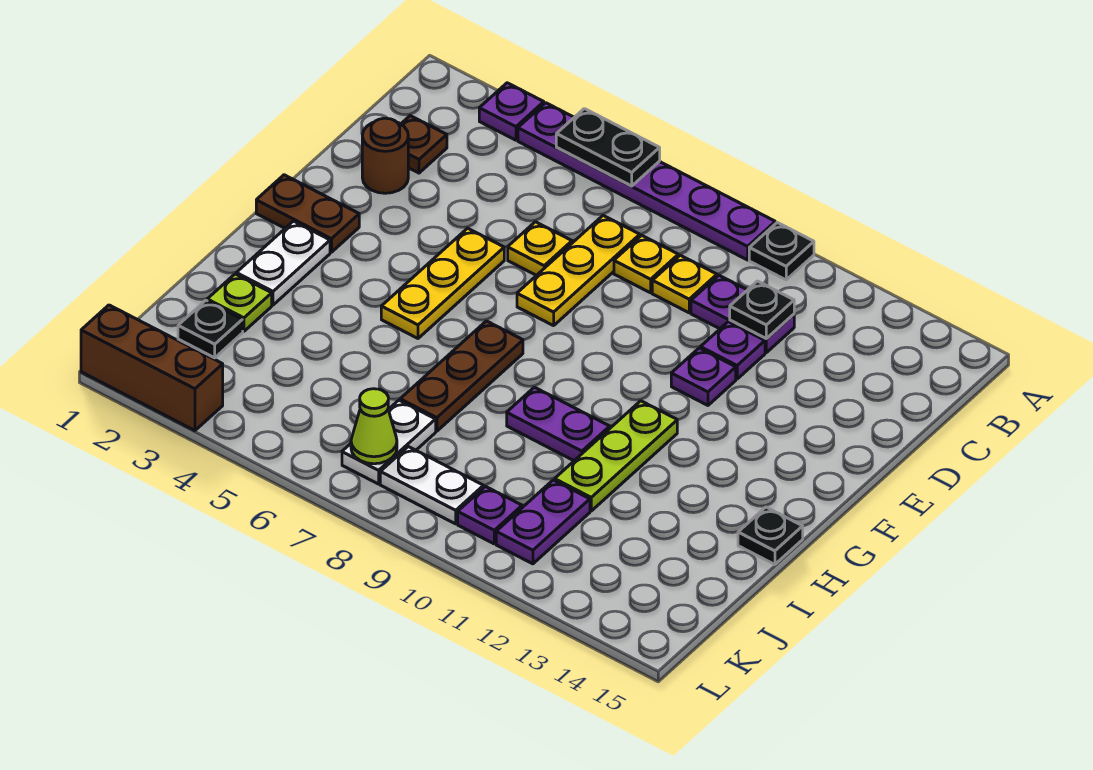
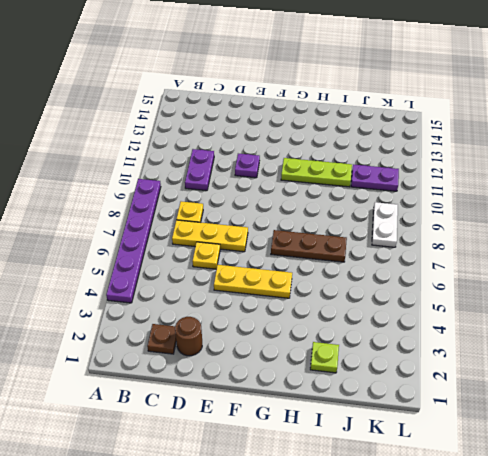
none -> purple 1x1 plate [479,83,544,140]
none -> black 1x1 plate [749,222,814,280]
none -> yellow 1x1 plate [652,255,717,313]

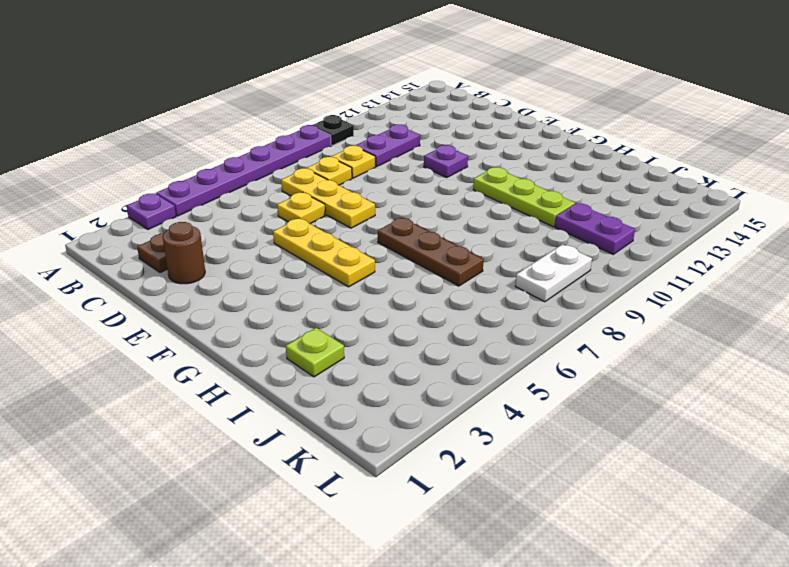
none -> purple 1x1 plate [700,322,765,379]
none -> brown 1x2 plate [256,175,359,252]
none -> white 1x2 plate [236,221,330,305]

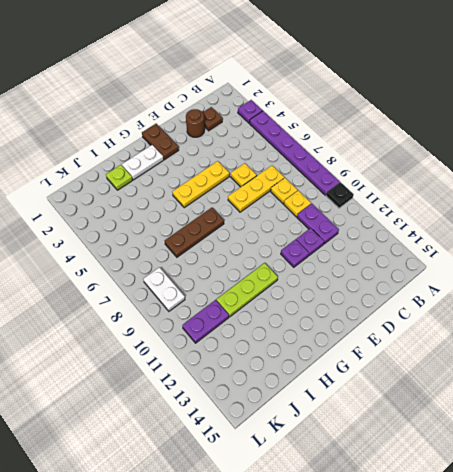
none -> purple 1x2 plate [507,387,610,461]
none -> black 1x1 plate [738,507,803,565]
none -> black 1x1 plate [178,301,243,358]

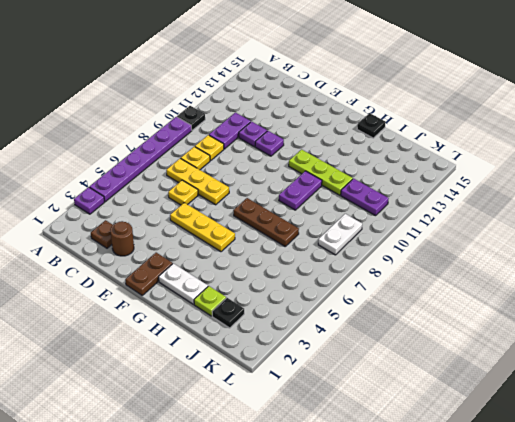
none -> white 1x2 plate [342,400,436,484]
none -> purple 1x1 plate [458,486,522,544]
none -> brown 1x3 brick [81,305,223,431]

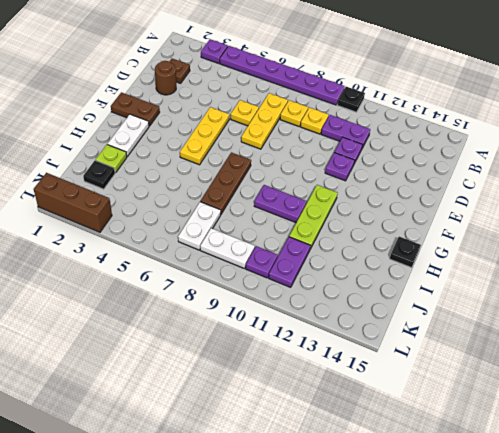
none -> black 1x2 plate [556,109,660,186]
none -> black 1x1 plate [730,281,794,339]
none -> lime 1x1 cone [351,389,397,464]

